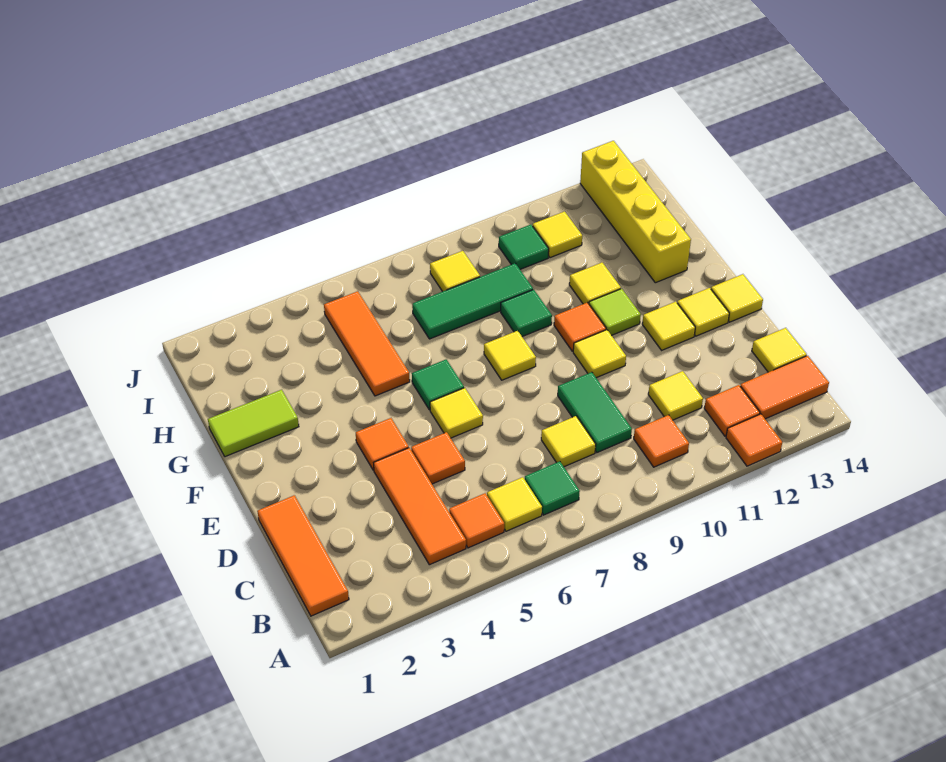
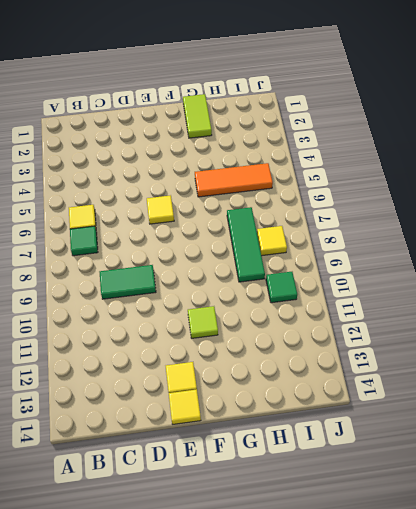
none -> orange 1x1 tile [726,414,782,466]
none -> orange 1x3 tile [257,495,349,616]
none -> orange 1x3 tile [374,448,466,565]
none -> orange 1x1 tile [449,493,504,548]

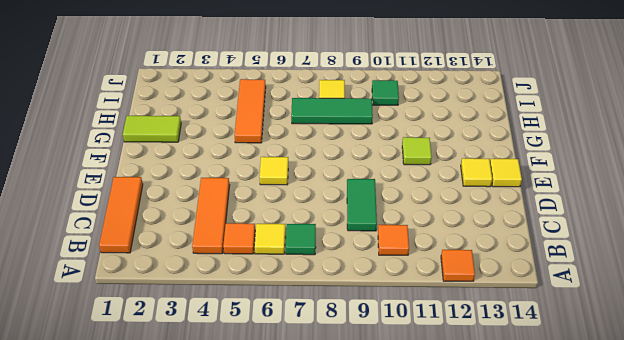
none -> orange 1x1 tile [704,385,760,436]
none -> orange 1x2 tile [740,356,829,419]
none -> yellow 1x1 tile [541,416,596,467]
none -> yellow 1x1 tile [648,371,703,420]

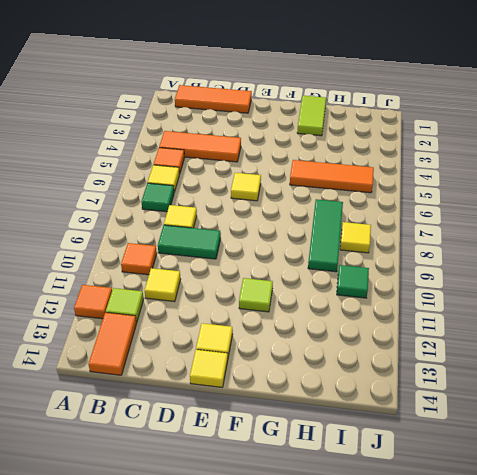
lime 1x1 tile [106,288,144,323] -> orange 1x1 tile [704,385,760,436]
none -> yellow 1x1 tile [752,328,807,372]
none -> orange 1x1 tile [411,432,465,484]
none -> orange 1x1 tile [356,418,409,470]
none -> yellow 1x1 tile [573,330,626,378]

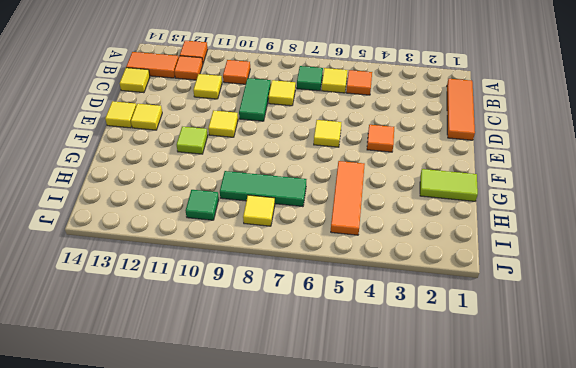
none -> orange 1x3 tile [374,448,466,565]
none -> orange 1x1 tile [411,432,465,484]
none -> yellow 1x1 tile [642,302,695,350]
none -> green 1x1 tile [412,360,464,410]

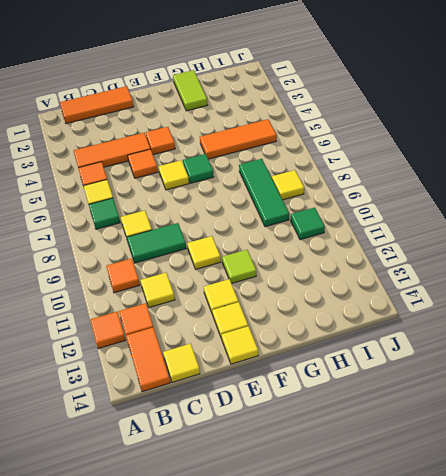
none -> yellow 1x1 tile [484,331,536,380]
none -> orange 1x1 tile [554,303,606,351]
none -> green 1x1 tile [501,290,552,337]
none -> yellow 1x1 tile [569,263,621,304]

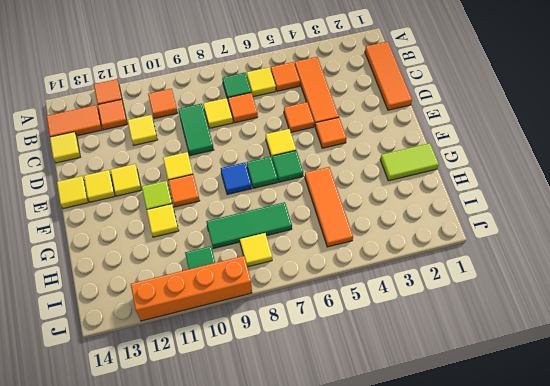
orange 1x1 tile [228,93,258,123] -> none
green 1x1 tile [247,156,278,188] -> green 1x1 tile moved to [501,290,552,337]
blue 1x1 tile [221,163,252,195] -> yellow 1x1 tile [484,331,536,380]
orange 1x4 brick [131,256,252,321] -> none
none -> yellow 1x4 brick [580,141,691,283]
none -> yellow 1x1 tile [533,212,582,258]

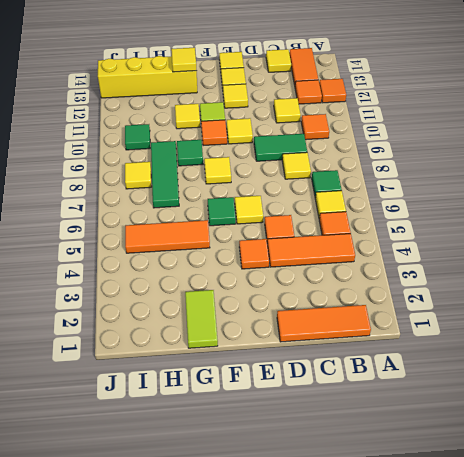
yellow 1x1 tile [171,48,196,72] -> yellow 1x1 tile moved to [533,212,582,258]

